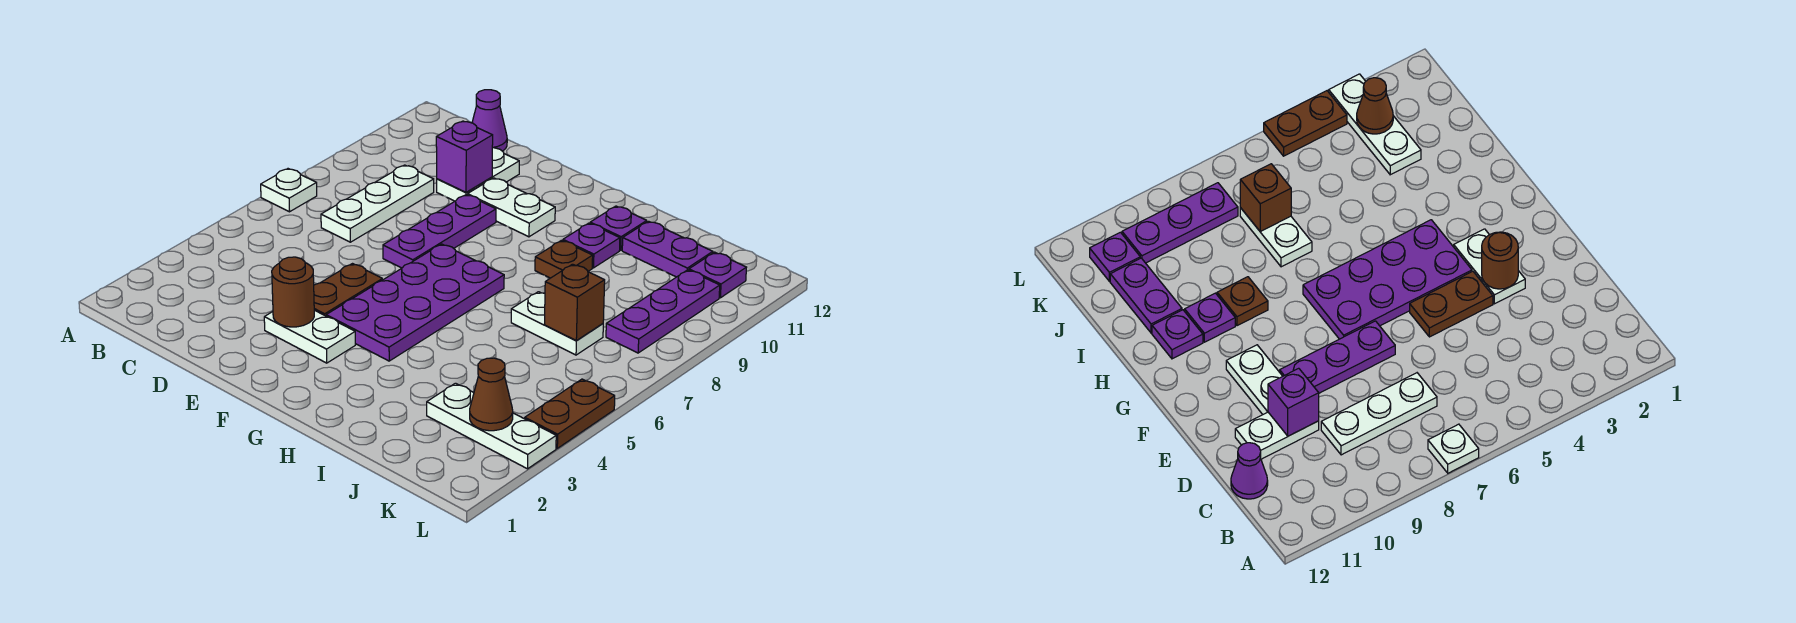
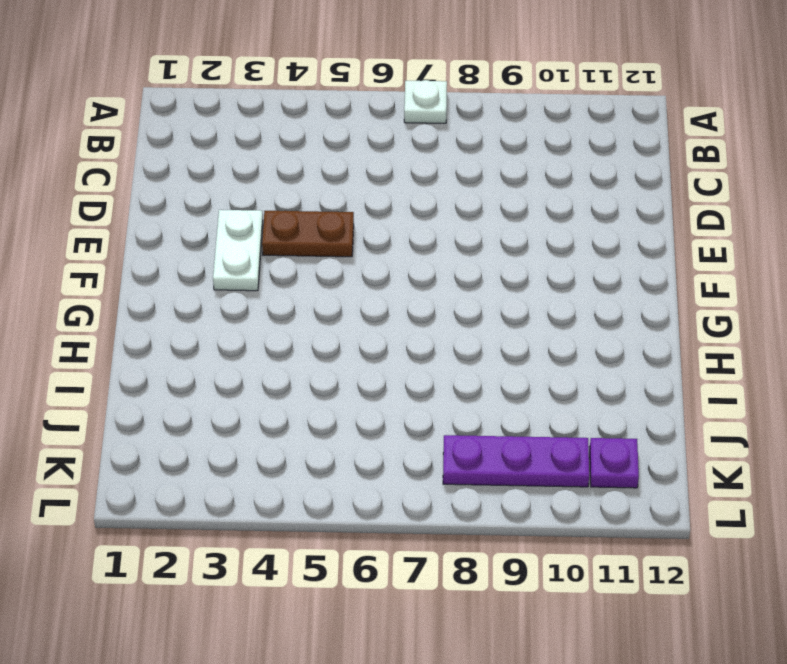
none -> white 1x3 plate [321,165,434,242]
none -> purple 1x1 cone [472,90,507,151]
none -> white 1x2 plate [437,148,519,201]

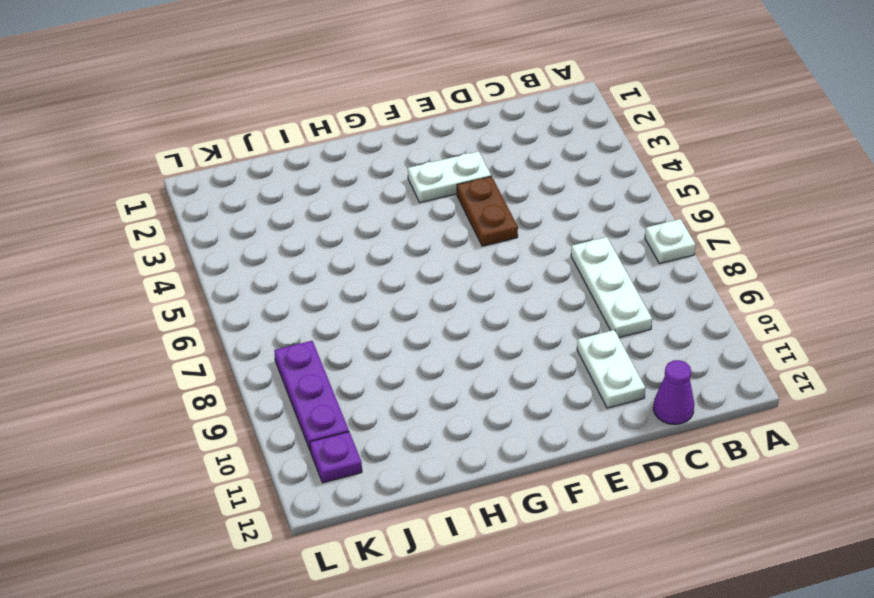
none -> purple 1x3 plate [383,195,496,268]
none -> white 1x2 plate [468,178,555,237]
none -> purple 2x4 plate [326,244,504,361]

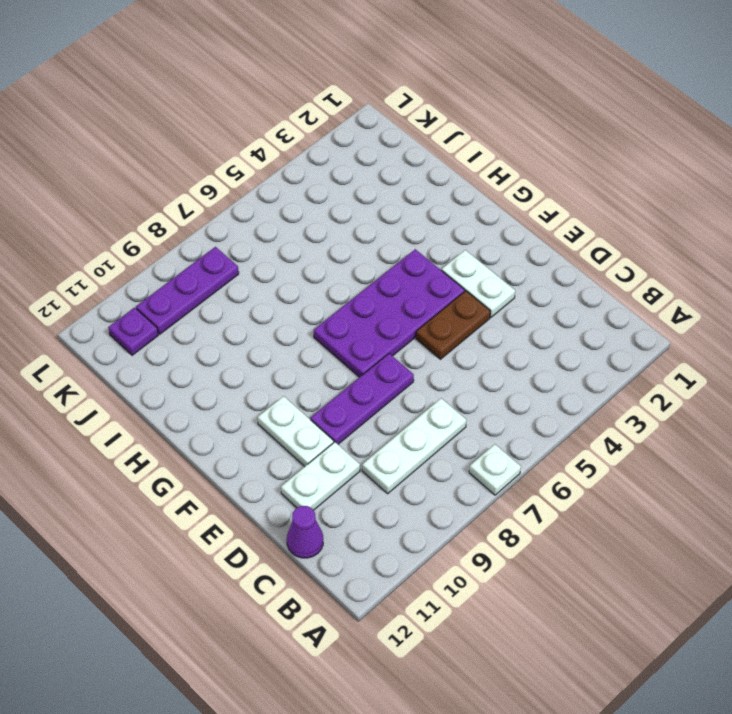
none -> brown 1x1 plate [535,240,593,278]
none -> purple 1x1 plate [563,223,620,268]
none -> purple 1x1 plate [590,206,647,250]

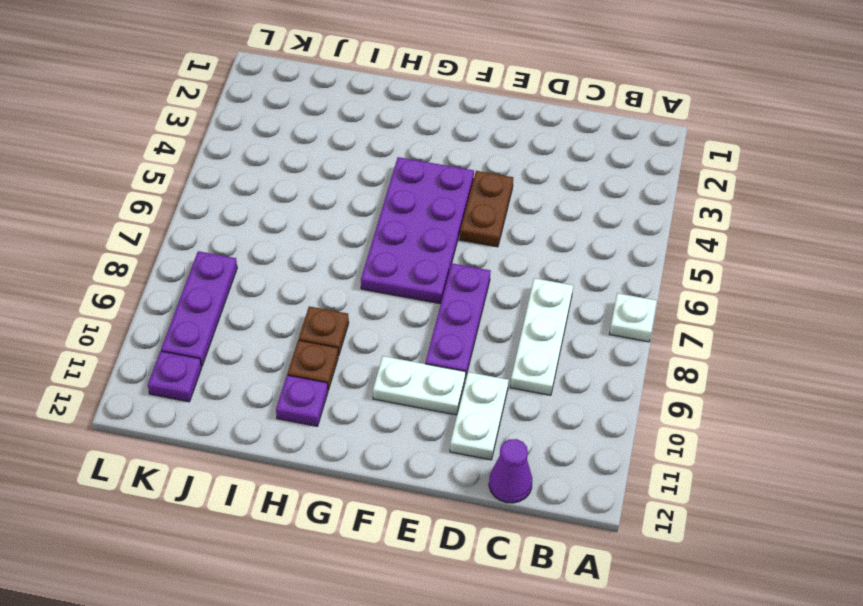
brown 1x1 plate [287,340,338,390] -> purple 1x1 plate [563,223,620,268]
none -> white 1x2 plate [264,310,355,363]
none -> white 1x2 plate [511,292,603,355]
none -> purple 1x2 plate [622,221,713,277]

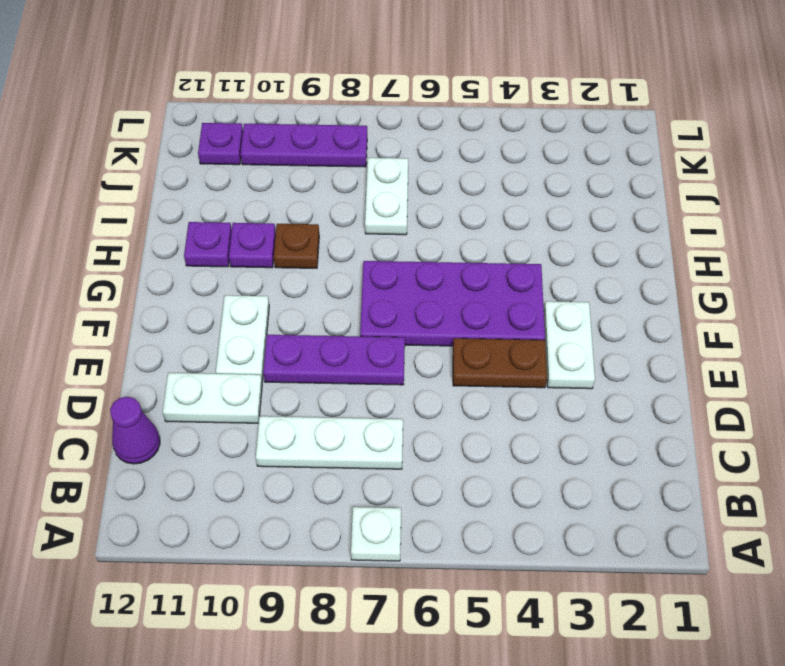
none -> purple 1x2 plate [622,221,713,277]
none -> white 1x3 plate [427,383,556,469]
none -> brown 1x2 plate [525,379,615,448]

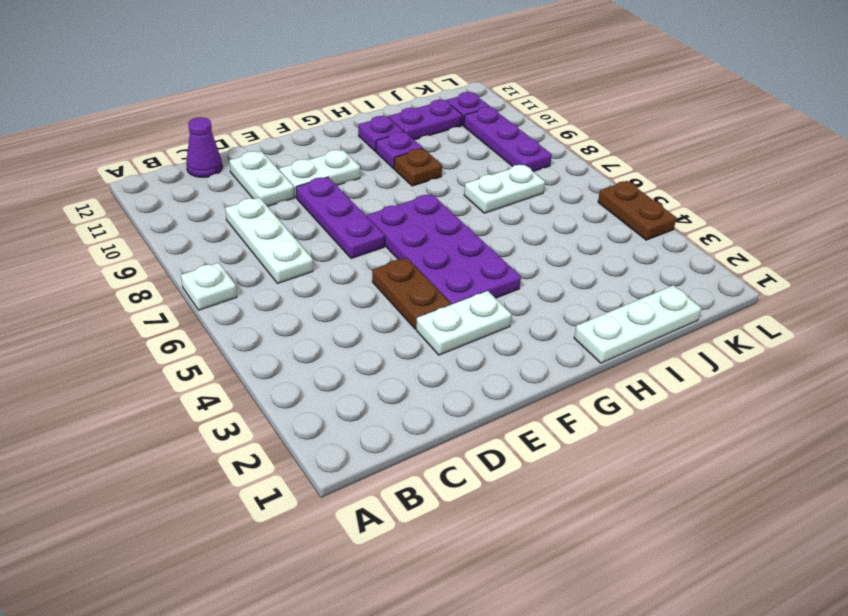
white 1x3 plate [574,285,701,363] -> white 1x3 plate moved to [427,383,556,469]
none -> purple 1x1 brick [436,121,493,192]
none -> brown 1x1 round brick [272,257,314,327]
none -> brown 1x1 brick [544,264,605,341]

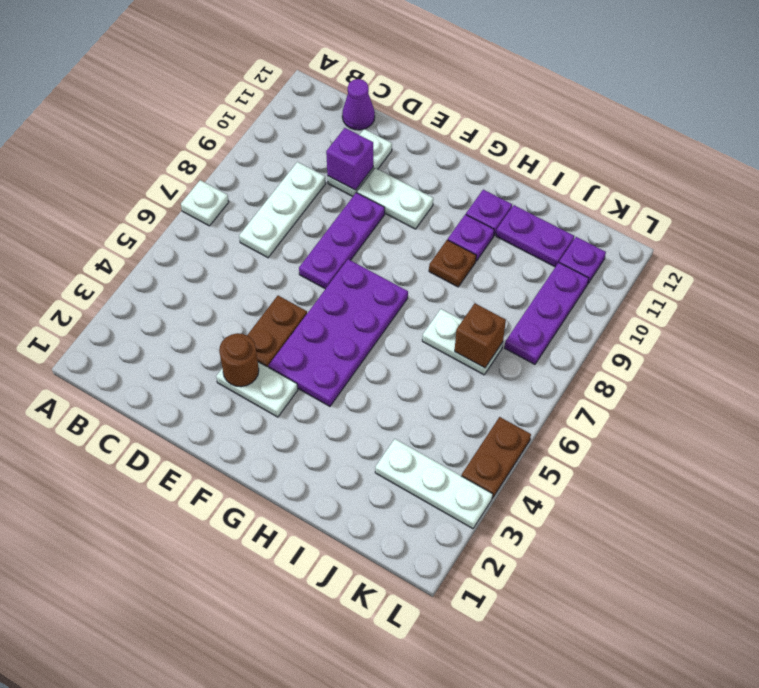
none -> brown 1x1 cone [470,358,513,431]

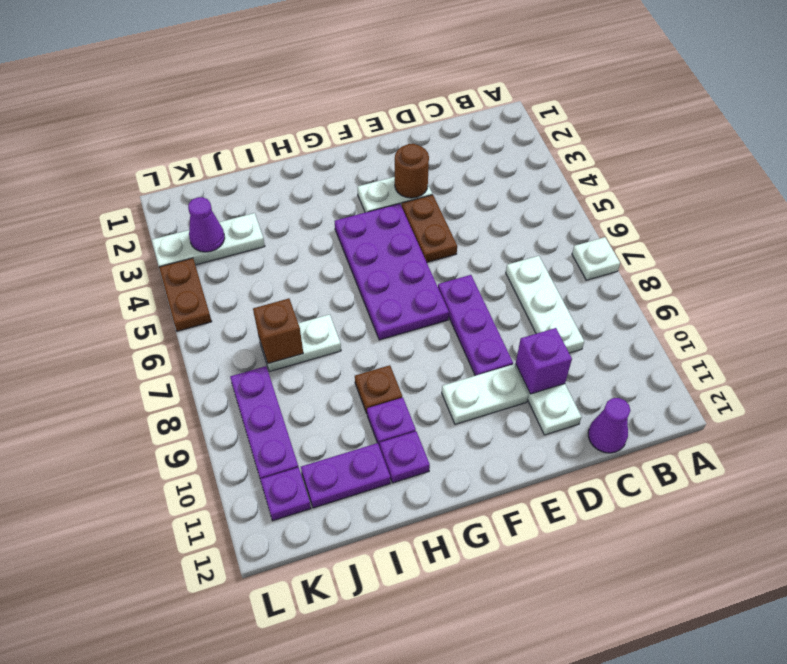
purple 1x1 cone [188,197,225,252] -> brown 1x1 cone [470,358,513,431]

